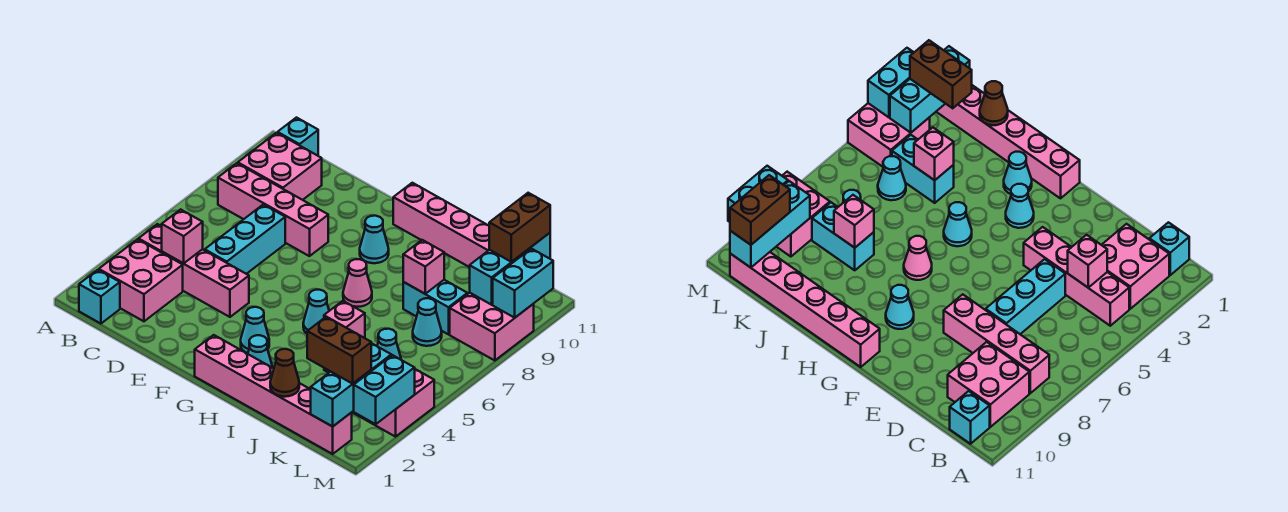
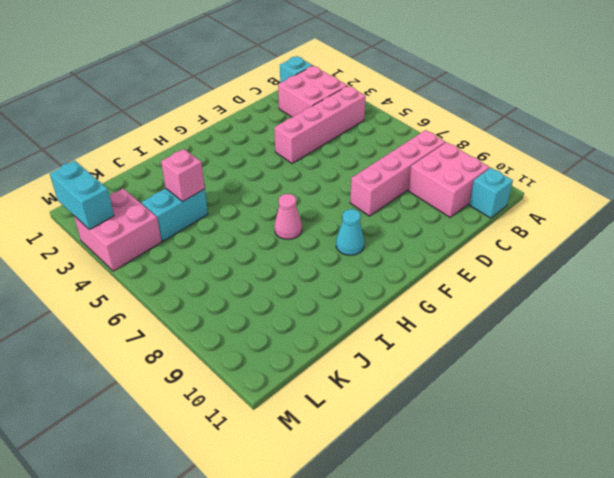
none -> cyan 1x3 brick [205,204,285,274]
none -> pink 1x6 brick [195,335,352,454]
none -> cyan 1x1 cone [241,307,269,353]
none -> pink 1x6 brick [393,183,489,267]

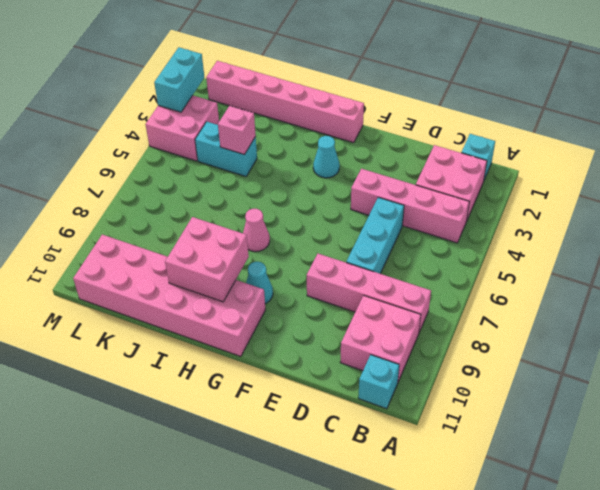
pink 2x6 brick [73,235,265,357] -> pink 1x6 brick [393,183,489,267]
pink 2x2 brick [165,217,249,302] -> pink 2x2 brick moved to [450,293,534,361]
none -> cyan 1x1 cone [248,335,273,368]
none -> cyan 1x1 cone [303,290,329,333]
none -> cyan 1x2 brick [403,280,467,334]
none -> cyan 1x1 cone [377,329,401,360]

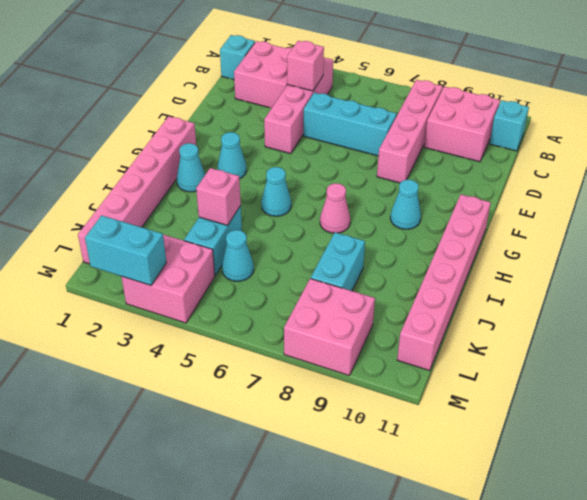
none -> cyan 1x1 cone [413,298,442,346]
none -> brown 1x1 cone [270,349,299,397]
none -> pink 1x1 brick [403,240,444,294]
none -> cyan 1x3 brick [311,343,391,427]

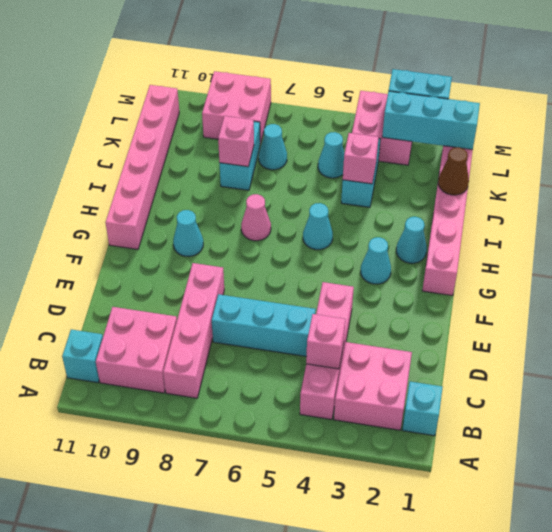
none -> cyan 1x3 brick [470,233,550,305]
none -> cyan 1x2 brick [493,249,553,318]
none -> brown 1x2 brick [307,317,371,384]
none -> brown 1x2 brick [489,193,550,262]

